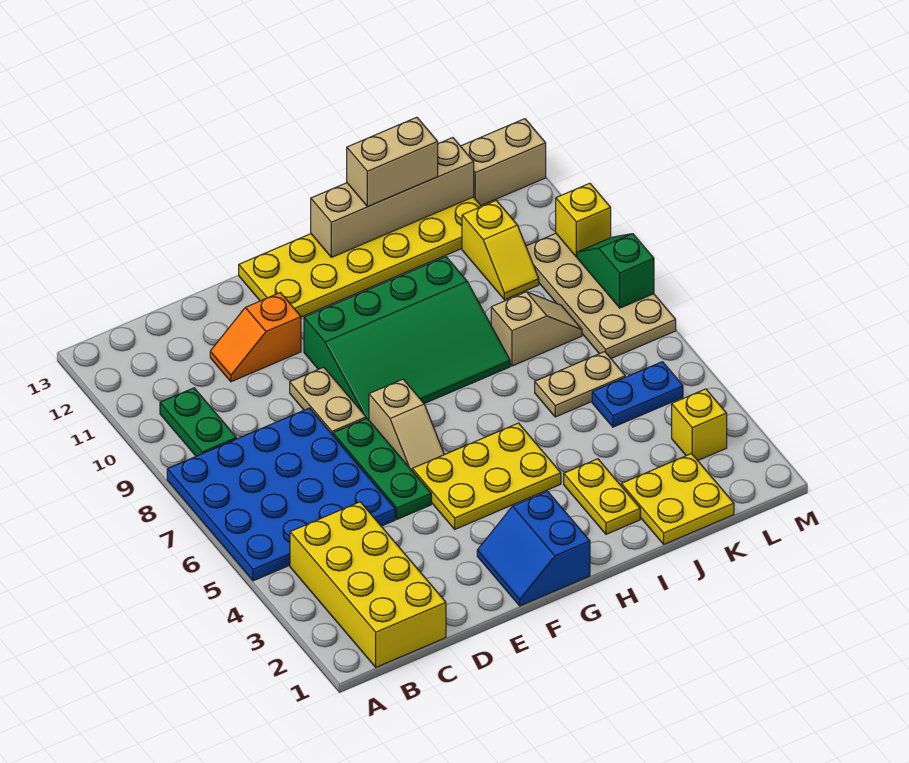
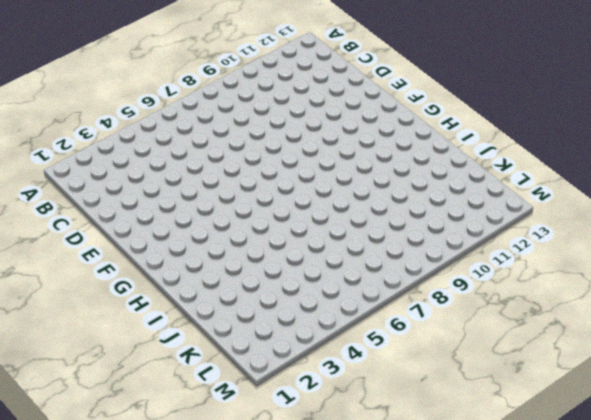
none -> blue 4x4 plate [167,408,395,581]
none -> yellow 2x4 brick [290,502,446,667]
none -> green 1x2 plate [160,388,237,456]

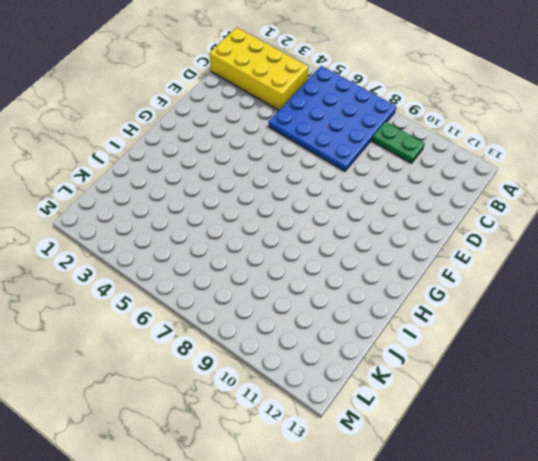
none -> orange 1x2 slope [210,293,301,382]
none -> green 1x3 plate [333,418,431,519]
none -> tan 1x2 plate [290,367,366,435]

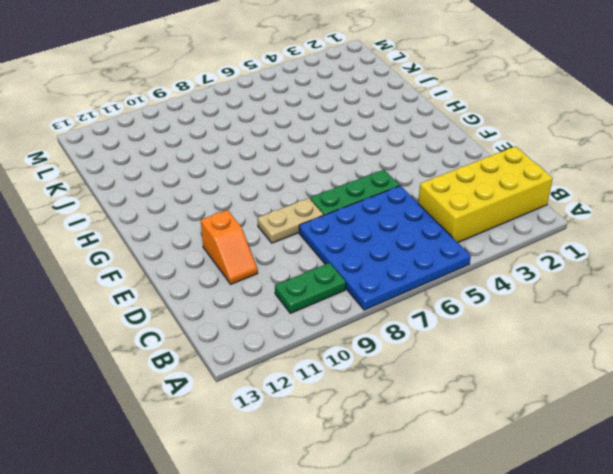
none -> blue 2x2 slope [477,491,590,606]
none -> yellow 2x3 plate [412,423,561,529]
none -> tan 1x2 slope [369,379,444,470]

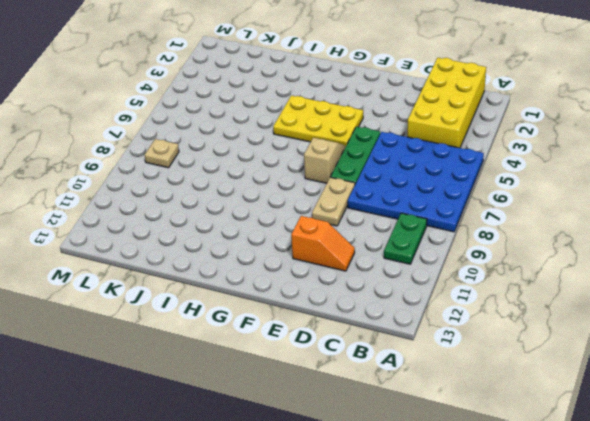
tan 1x1 plate [145,139,179,168] -> tan 2x4 plate [526,233,676,358]
none -> blue 2x2 slope [477,491,590,606]
none -> green 3x4 slope [304,257,510,420]
none -> yellow 2x6 plate [239,197,482,317]

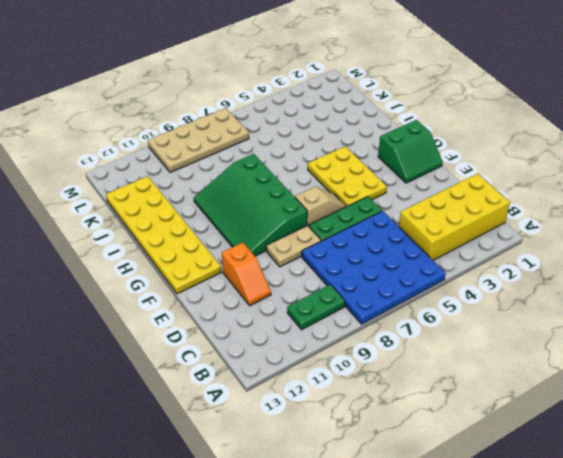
green 2x2 slope [378,120,443,183] -> blue 2x2 slope [477,491,590,606]
green 3x4 slope [194,154,307,256] -> green 3x4 slope turned to [304,257,510,420]
none -> yellow 1x2 plate [564,459,640,534]
none -> yellow 2x2 plate [621,454,734,544]
none -> tan 1x2 plate [535,352,625,417]

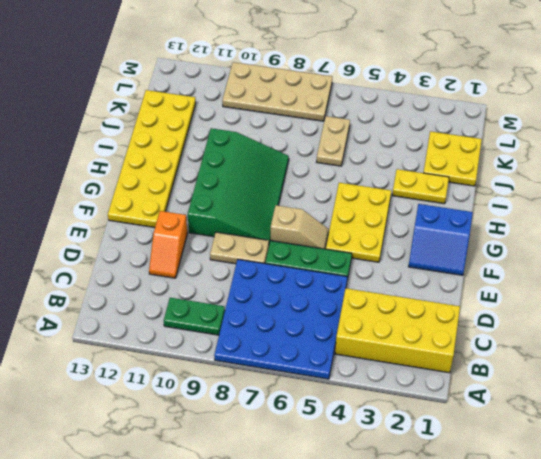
none -> tan 1x2 slope [491,292,582,366]
none -> blue 1x2 plate [592,362,683,427]
none -> yellow 1x2 slope [462,200,539,300]

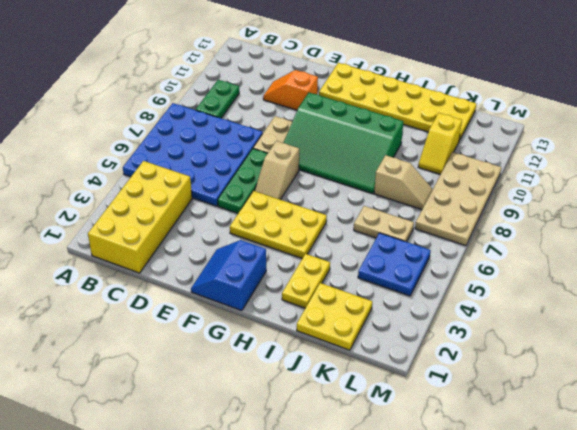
blue 2x2 plate [358,233,431,296] -> blue 1x2 plate [592,362,683,427]
none -> yellow 1x1 brick [672,389,727,460]
none -> tan 1x2 brick [461,119,546,205]
none -> tan 1x4 brick [311,138,474,257]

